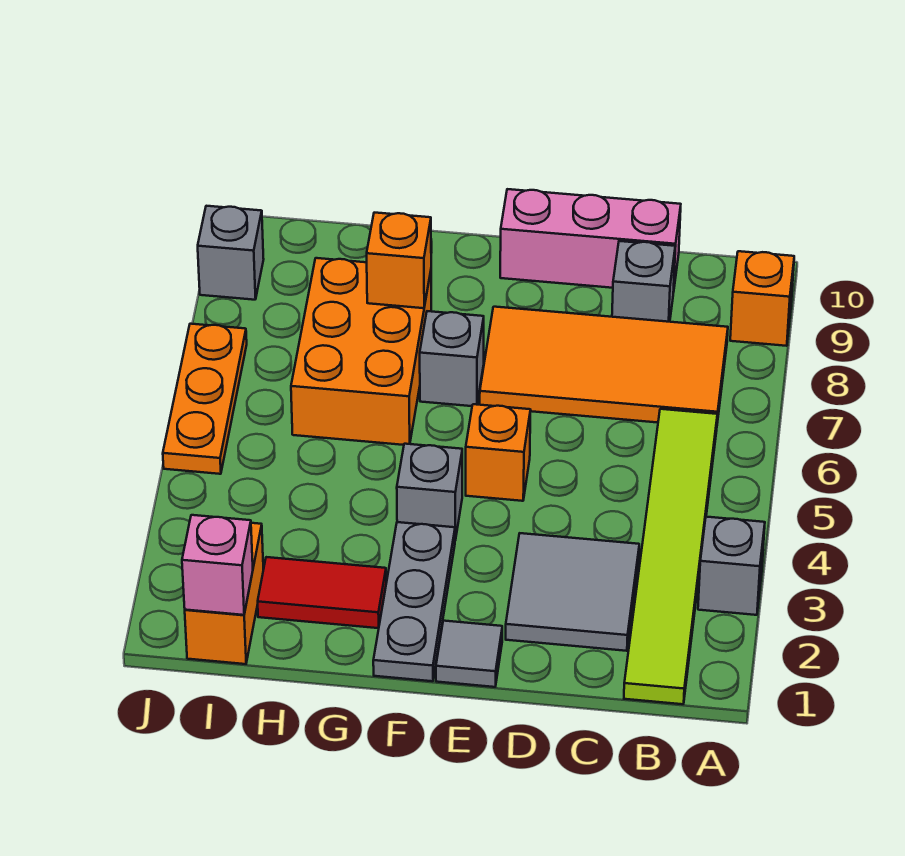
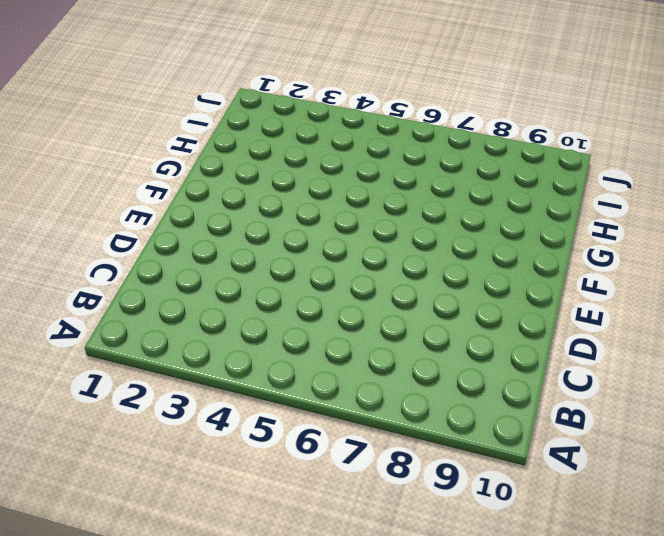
none -> grey 1x1 brick [698,517,765,615]
none -> orange 1x1 brick [730,251,794,346]
none -> lime 1x6 tile [624,409,717,704]

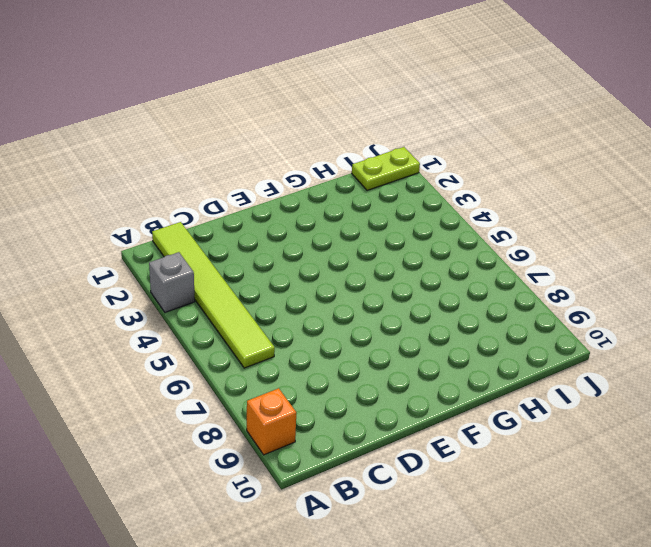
lime 1x2 plate [352,147,420,190] -> orange 1x2 brick [185,523,263,664]
none -> orange 2x4 tile [480,307,728,423]
none -> grey 2x2 tile [506,533,639,651]
none -> grey 1x1 brick [612,241,675,322]

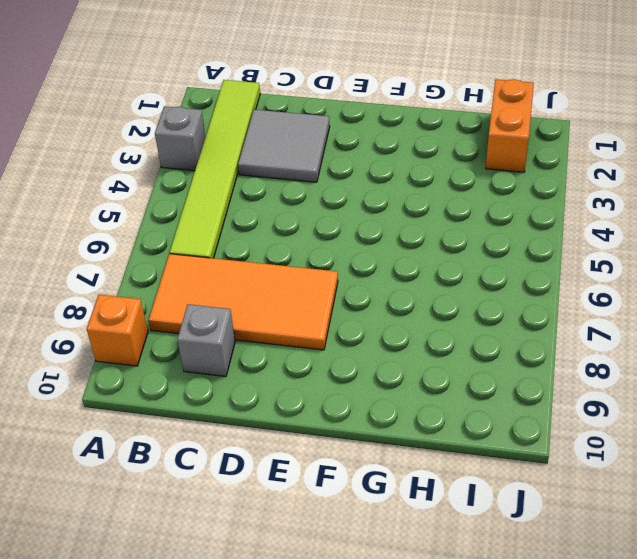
none -> pink 1x3 brick [500,189,681,293]
none -> grey 1x1 tile [436,621,502,687]
none -> orange 1x1 brick [466,404,531,501]

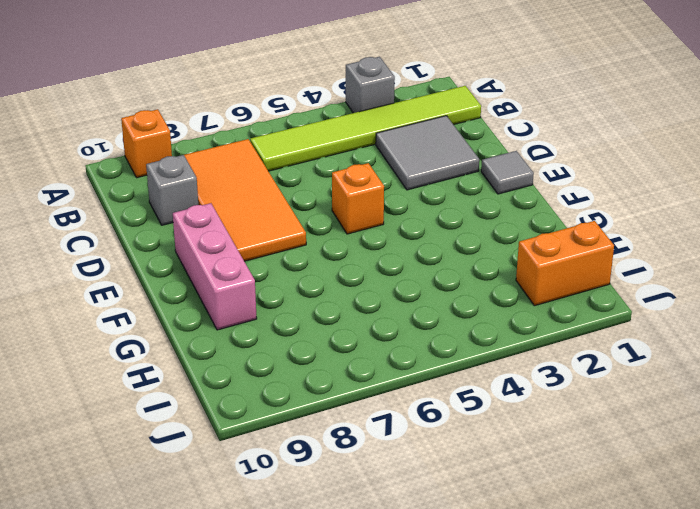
pink 1x3 brick [173,203,257,330] -> pink 1x3 brick moved to [500,189,681,293]
none -> grey 1x3 plate [373,522,455,681]
none -> grey 1x1 brick [397,444,462,540]
none -> grey 1x1 brick [420,311,484,406]

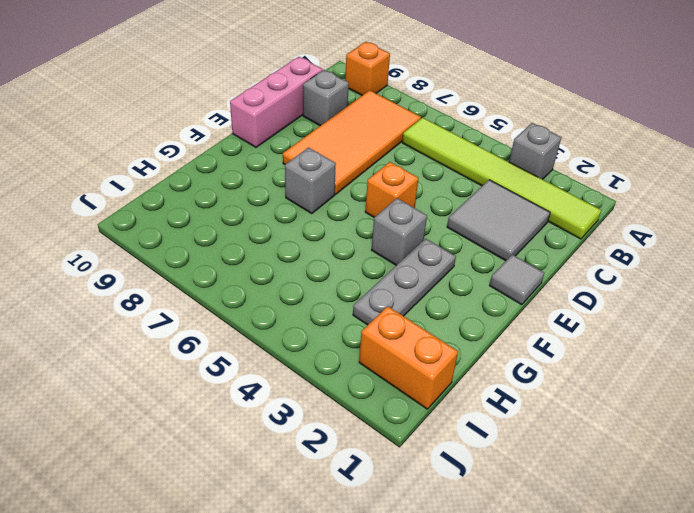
grey 1x3 plate [353,239,456,325] -> grey 1x3 plate turned to [373,522,455,681]
none -> red 1x2 tile [258,557,386,628]
none -> orange 2x3 brick [291,258,431,445]
none -> orange 1x3 plate [163,324,247,474]

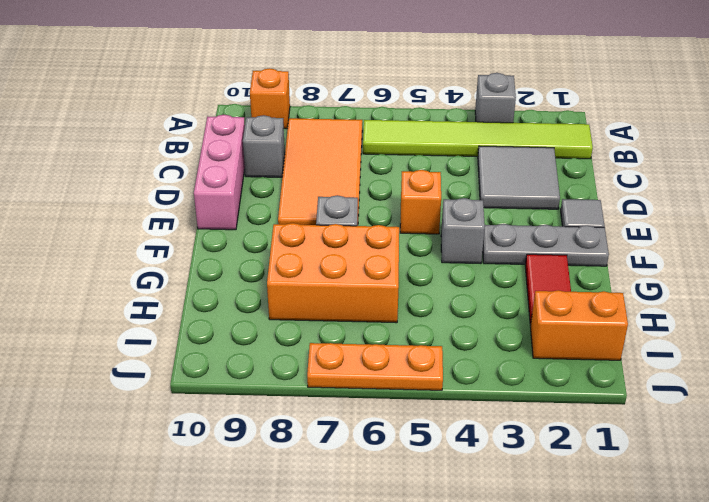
none -> grey 1x1 brick [198,206,264,300]
none -> orange 1x1 brick [367,213,431,308]
none -> pink 1x1 brick [182,515,253,615]

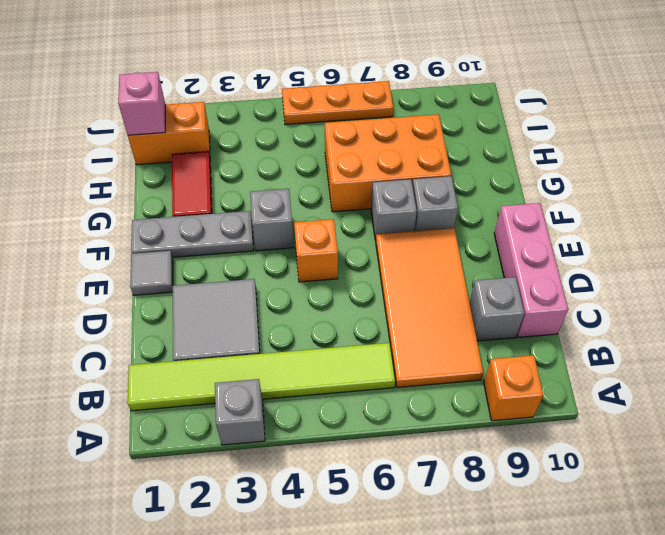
grey 1x1 brick [412,176,458,231] -> grey 1x1 brick moved to [198,206,264,300]
none -> orange 1x1 brick [367,213,431,308]

